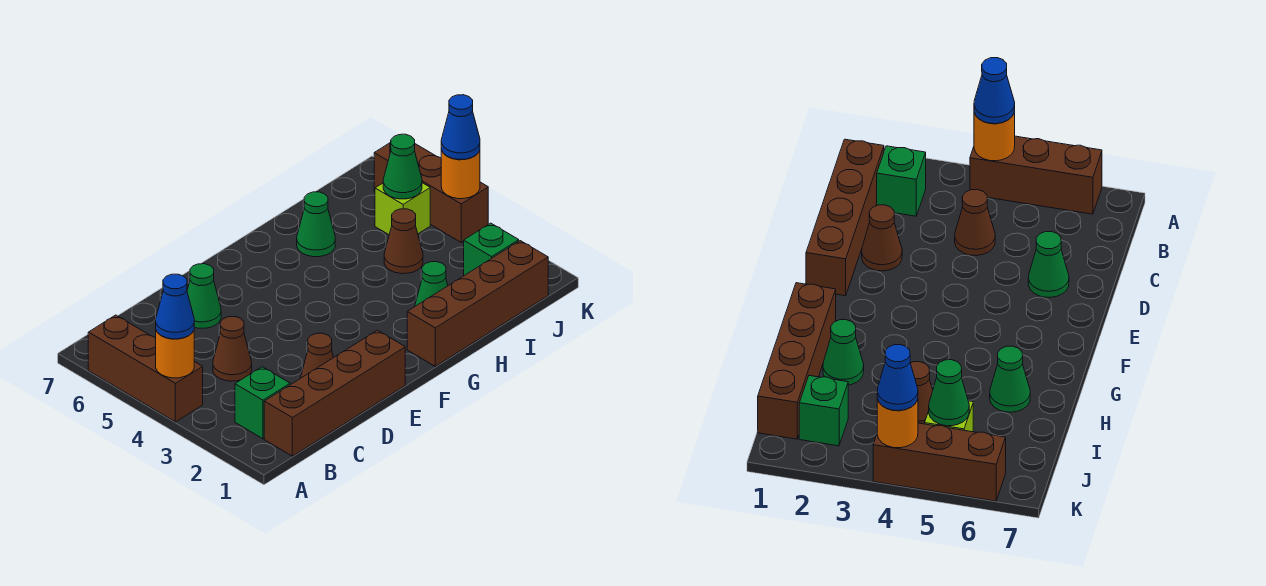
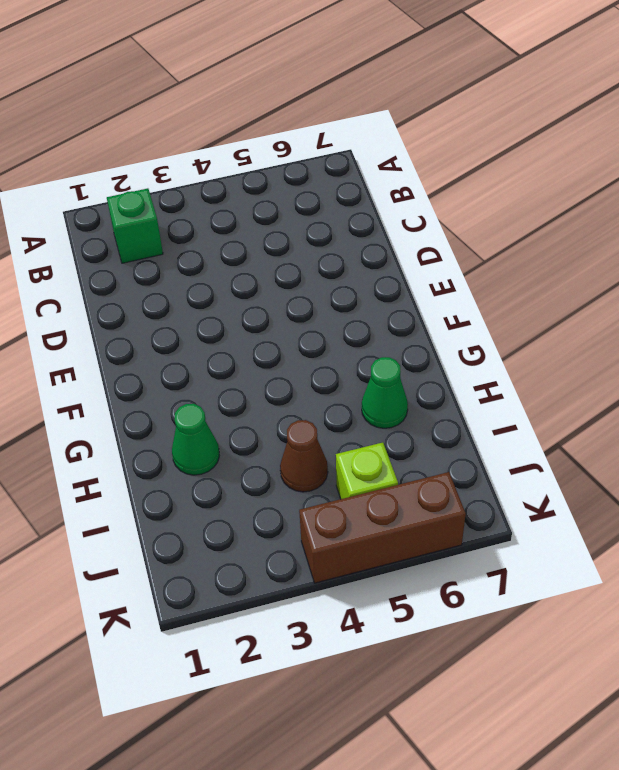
none -> brown 1x3 brick [88,315,203,422]
none -> brown 1x4 brick [264,330,405,456]
none -> brown 1x1 cone [213,317,252,381]

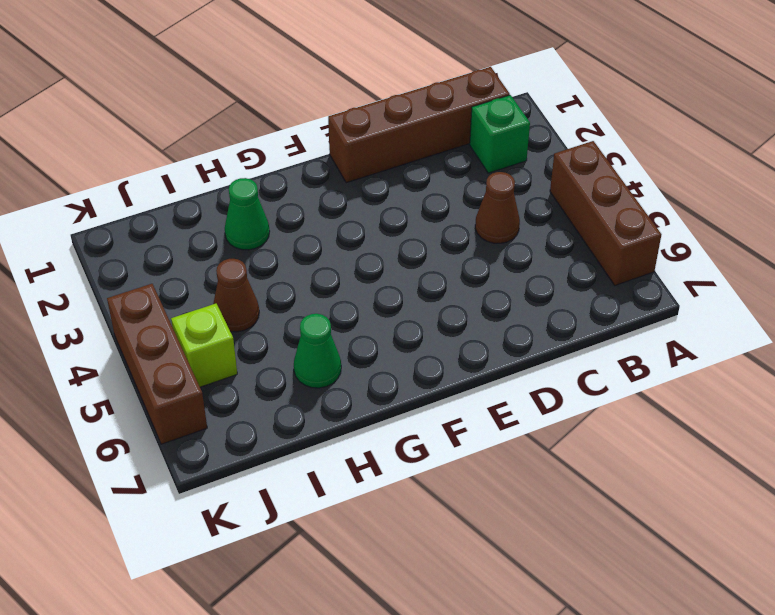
none -> brown 1x1 cone [301,333,334,378]
none -> green 1x1 cone [187,264,221,328]
none -> brown 1x4 brick [407,241,548,366]

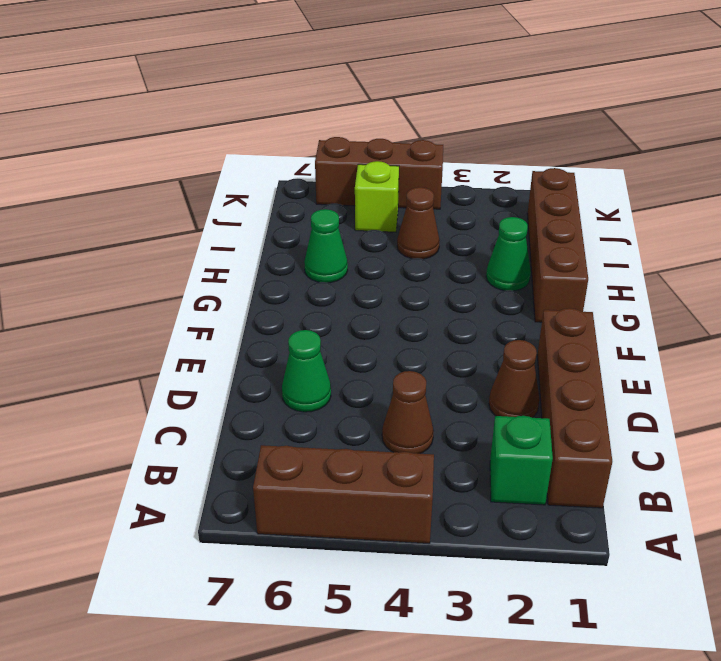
none -> green 1x1 brick [464,223,519,275]
none -> orange 1x1 round brick [156,331,194,378]
none -> green 1x1 cone [383,134,422,199]

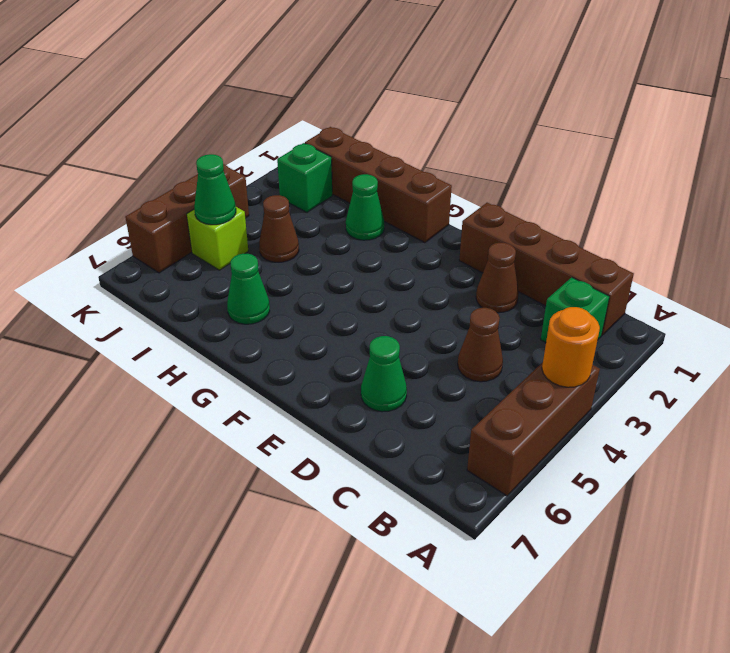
none -> orange 1x1 round brick [441,148,480,199]
none -> blue 1x1 cone [156,274,194,339]
none -> blue 1x1 cone [441,95,480,159]

